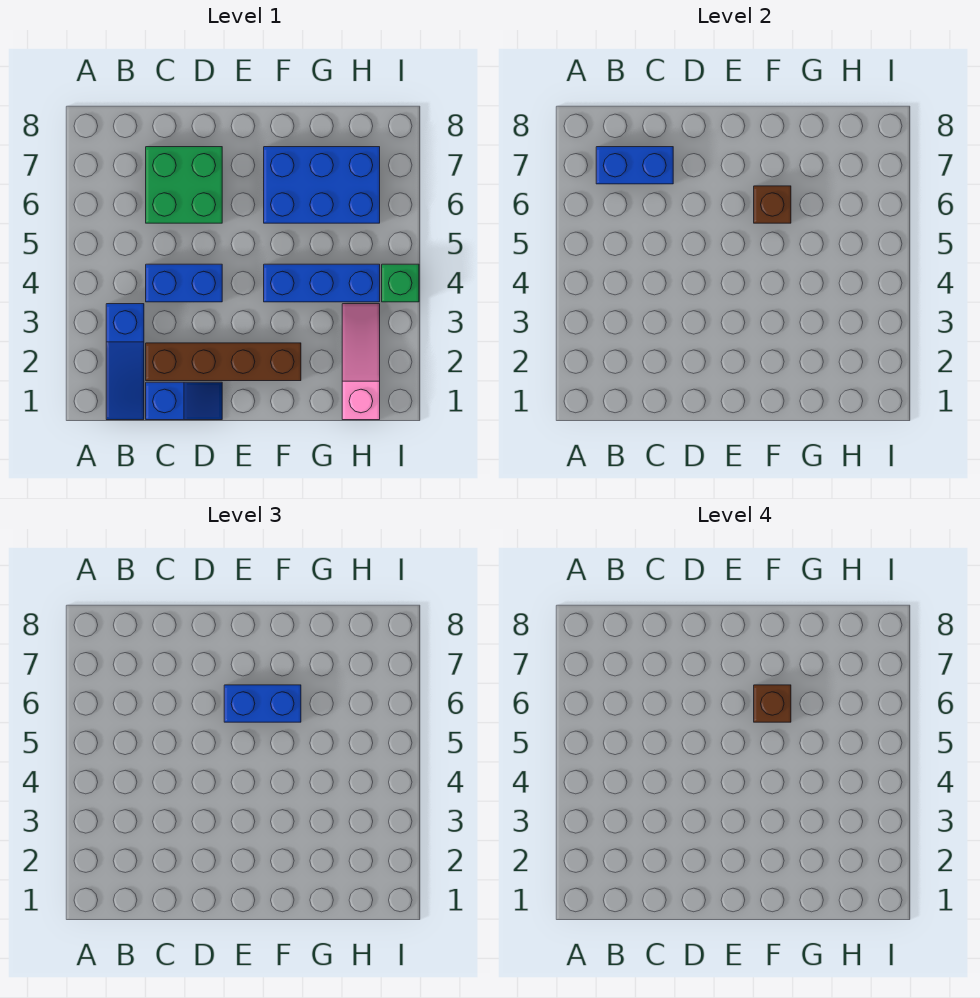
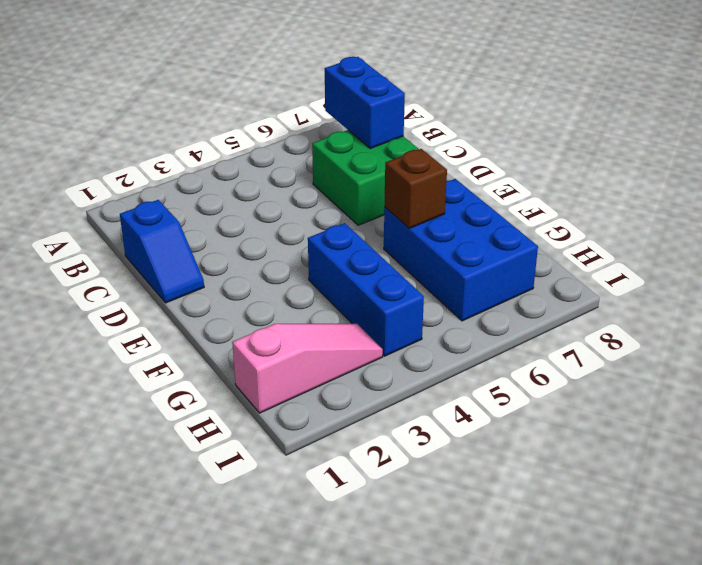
none -> blue 1x3 slope [106,304,144,420]
none -> brown 1x4 brick [146,343,301,381]
none -> blue 1x2 brick [146,264,222,302]

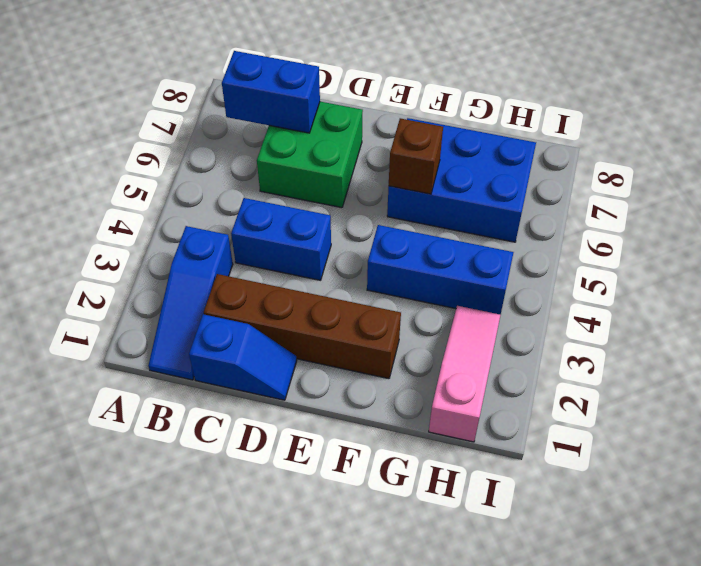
none -> green 1x1 brick [382,264,419,302]
none -> blue 1x2 brick [224,685,301,722]
none -> brown 1x1 brick [754,685,791,722]

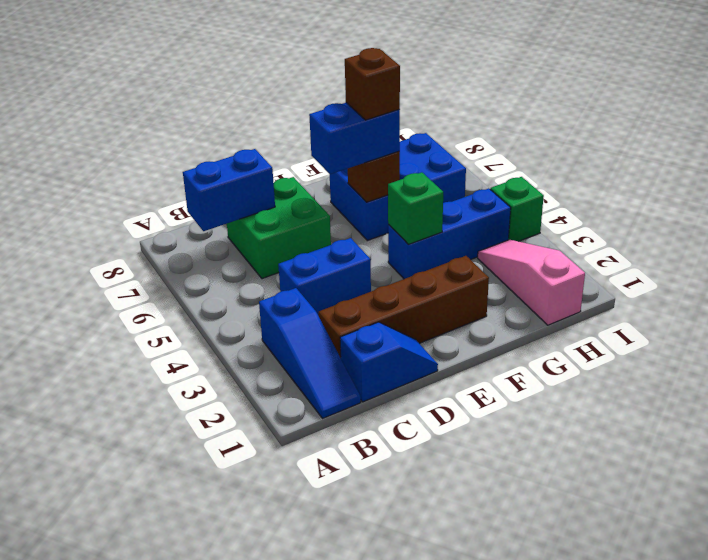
green 1x1 brick [388,172,443,245] -> none

